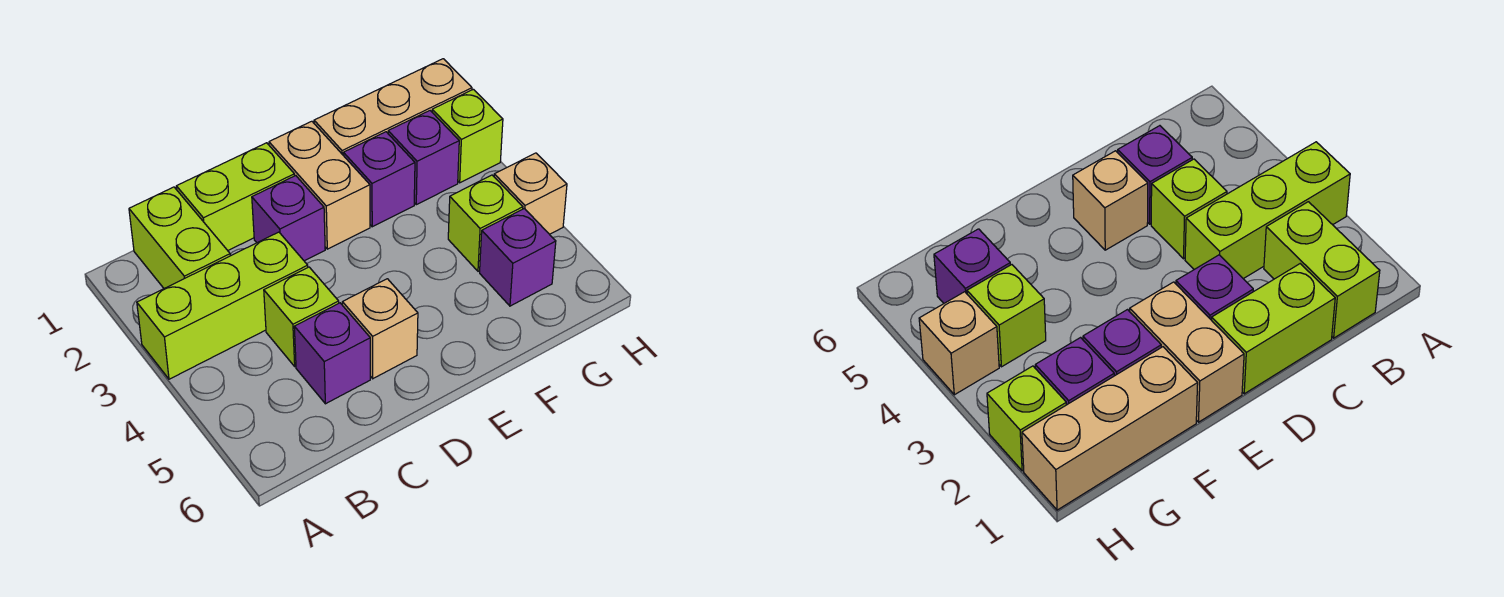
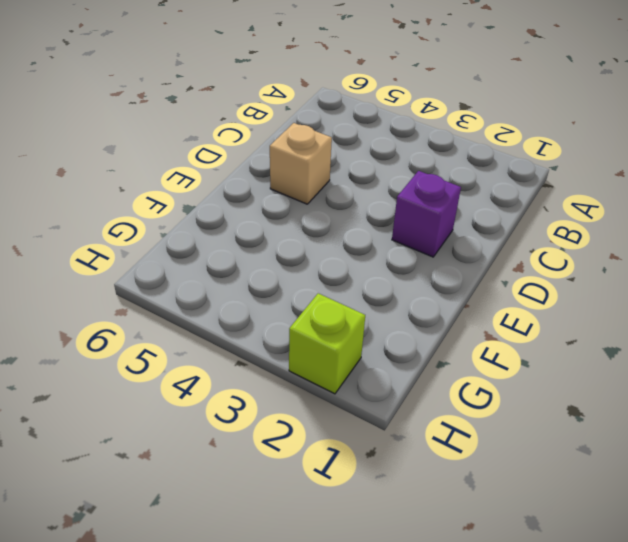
none -> lime 1x3 brick [137,232,308,379]
none -> lime 1x2 brick [129,187,230,288]
none -> lime 1x2 brick [176,143,294,250]

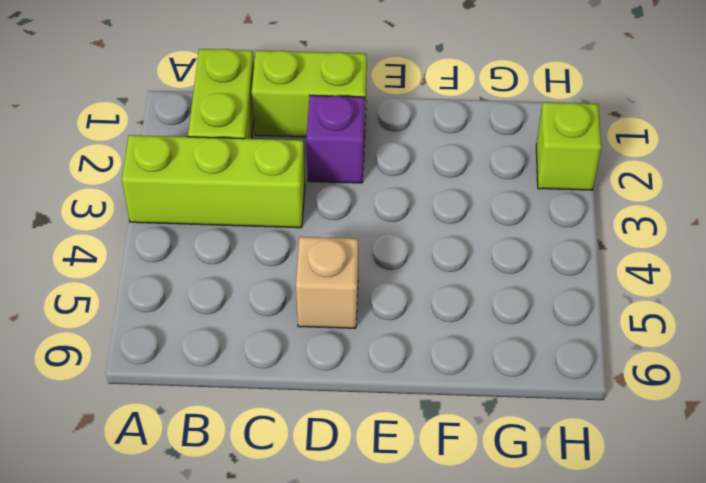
none -> lime 1x1 brick [264,267,339,366]
none -> purple 1x1 brick [294,303,370,404]
none -> tan 1x2 brick [269,121,370,249]

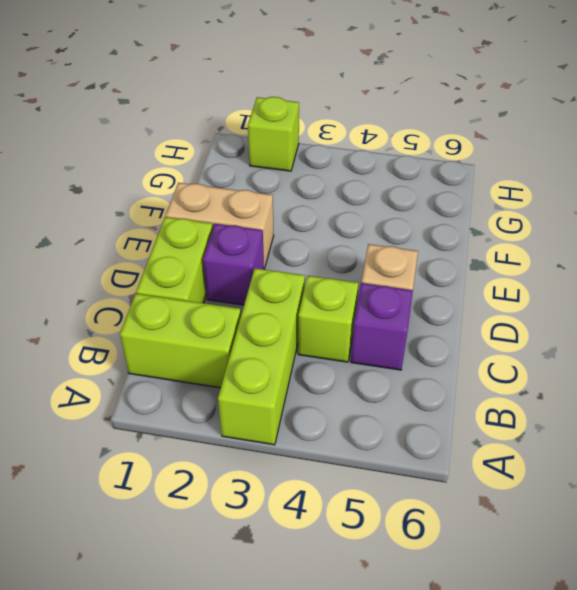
none -> tan 1x3 brick [314,59,472,156]
none -> purple 1x1 brick [343,132,415,227]
none -> purple 1x1 brick [388,111,459,205]

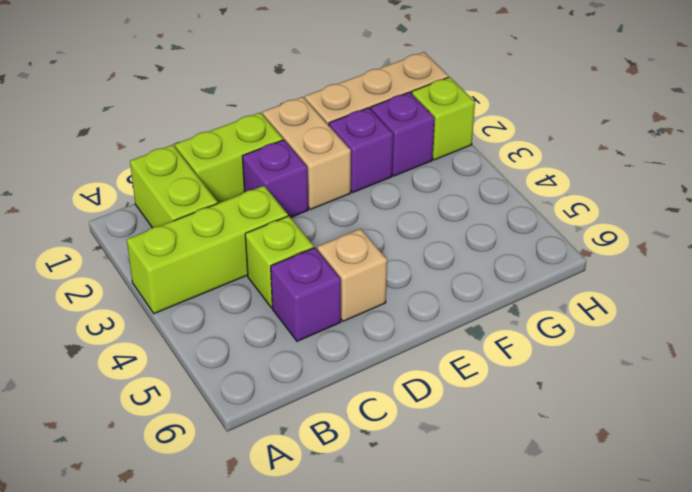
none -> lime 1x1 brick [448,175,523,271]
none -> purple 1x1 brick [480,208,556,306]
none -> tan 1x1 brick [494,153,567,234]

